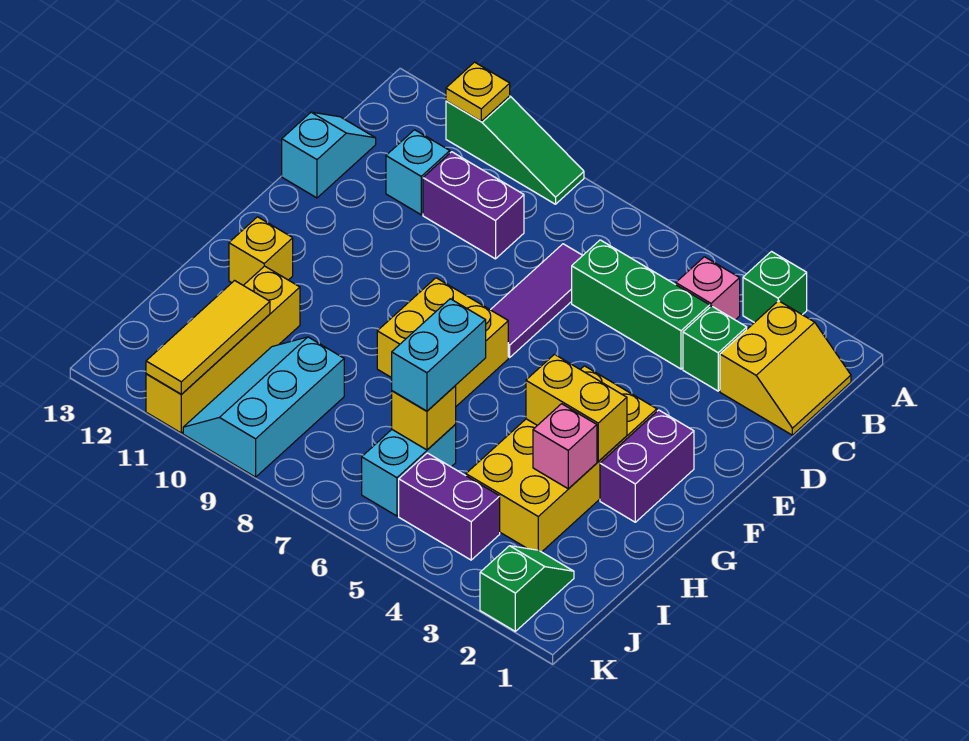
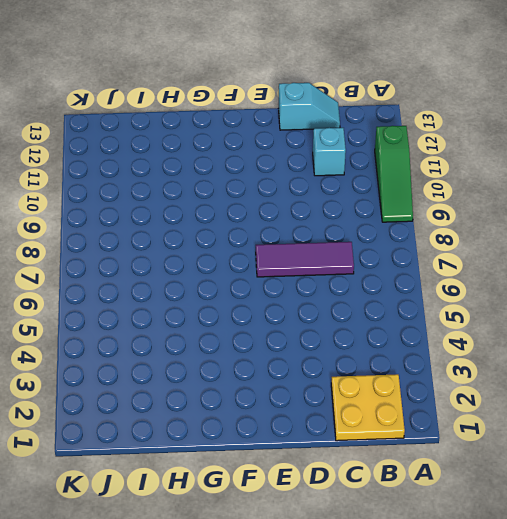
yellow 2x2 plate [331,374,405,441] -> yellow 2x2 slope [720,301,851,435]
none -> green 1x1 brick [743,252,807,323]
none -> pink 1x1 brick [676,257,740,320]
none -> green 1x1 brick [683,306,747,391]

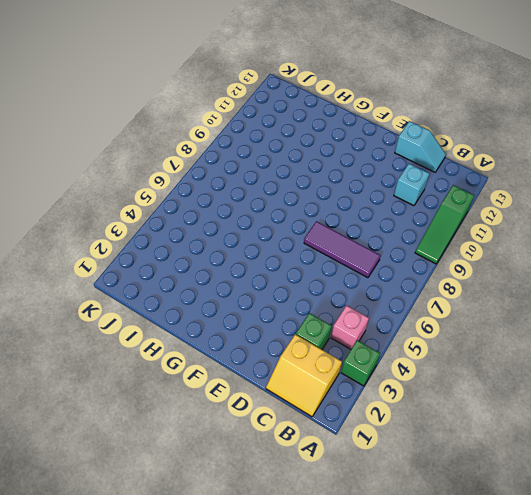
none -> green 1x3 brick [572,240,710,369]
none -> purple 1x2 brick [423,152,524,259]
none -> purple 1x2 brick [600,410,694,522]

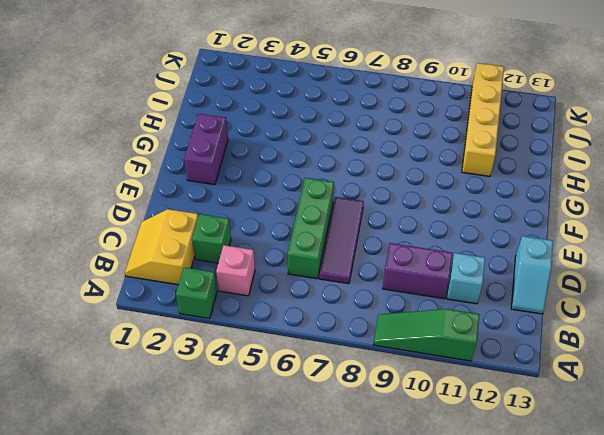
green 1x3 brick [288,178,334,279] -> green 1x3 brick turned to [572,240,710,369]
none -> yellow 2x4 brick [466,366,657,552]
none -> yellow 2x2 brick [377,278,508,406]
none -> yellow 1x1 brick [229,217,293,285]

